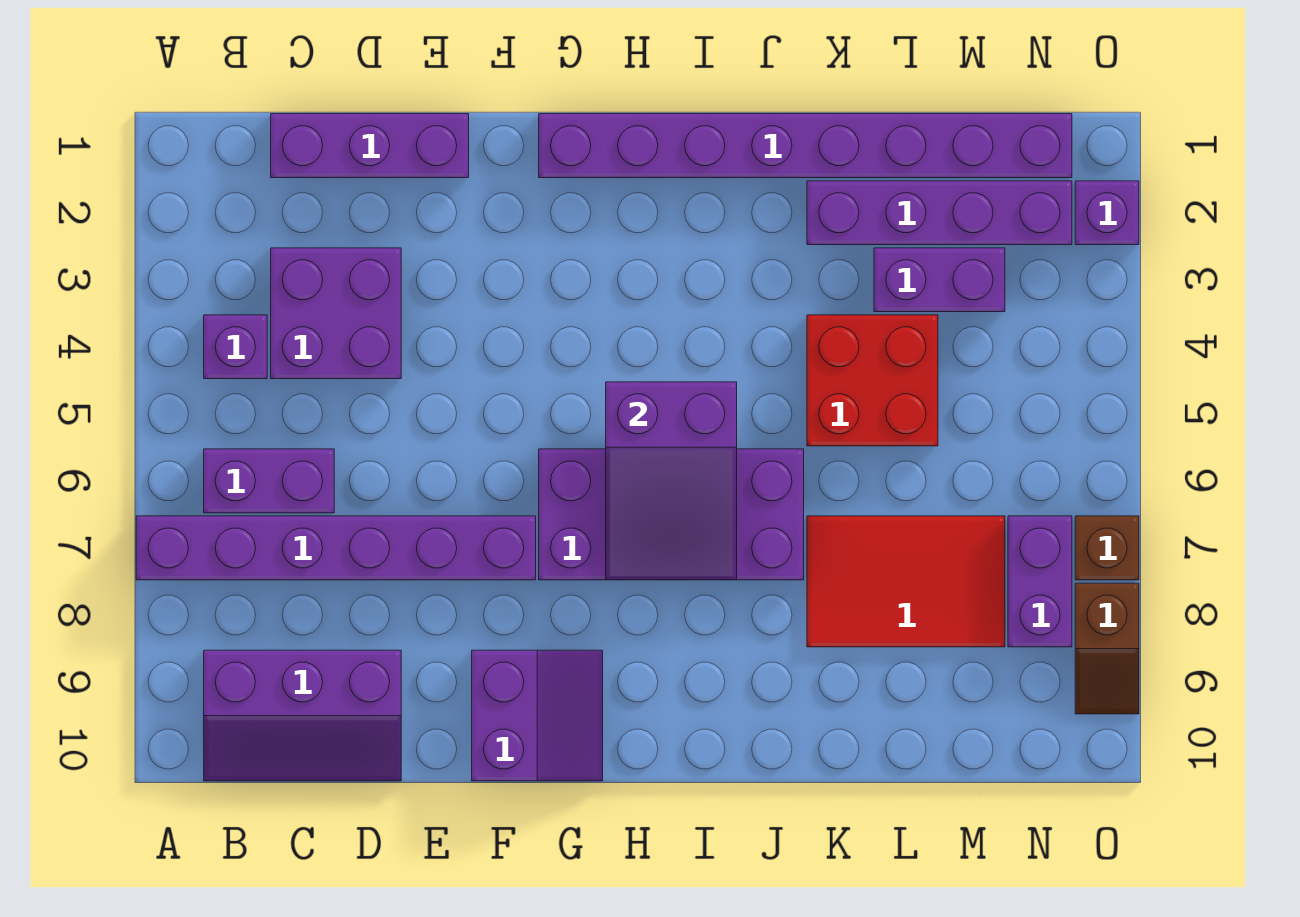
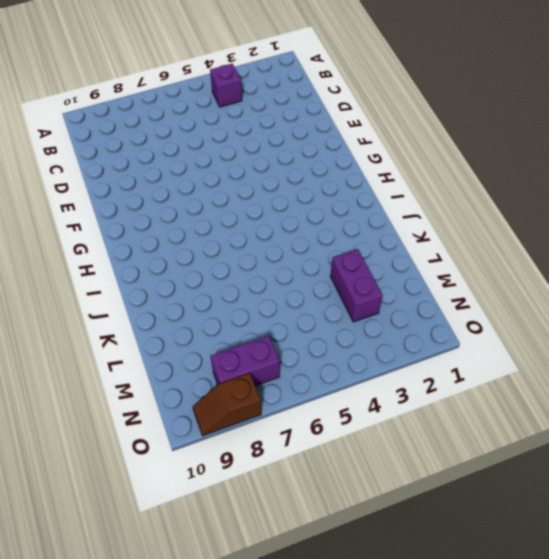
none -> purple 1x6 brick [136,516,536,580]
none -> purple 1x2 brick [204,449,334,513]
none -> purple 2x3 slope [204,650,401,781]

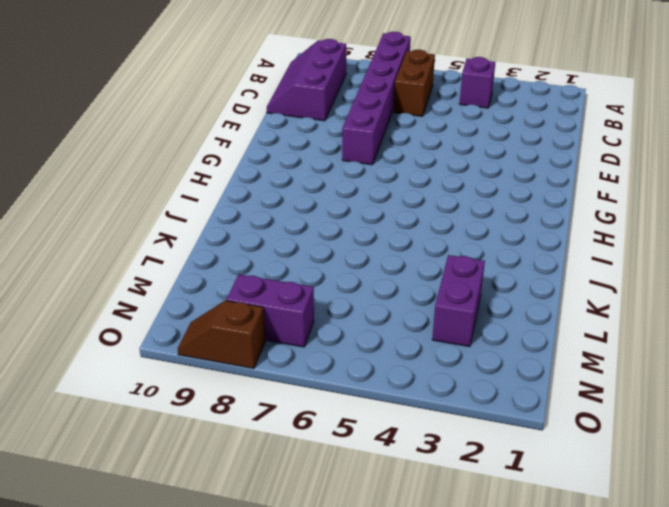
brown 1x2 brick [394,50,435,116] -> purple 1x2 brick [204,449,334,513]
none -> purple 1x3 brick [271,114,469,178]
none -> purple 2x2 brick [271,248,401,379]
none -> purple 2x2 slope [472,650,603,781]

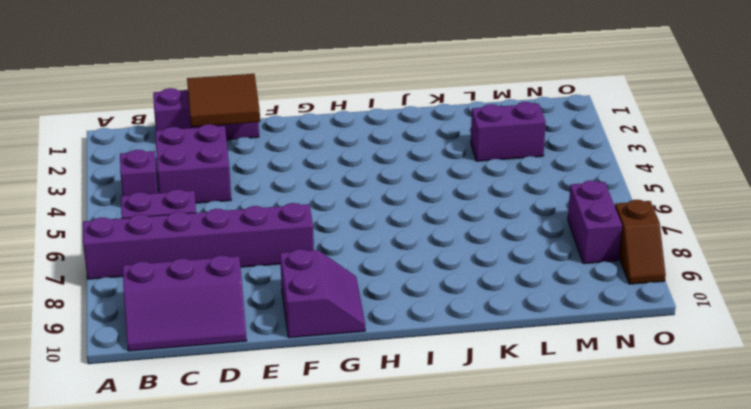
brown 2x2 tile [187,74,260,127] -> none
none -> purple 1x8 brick [539,114,1072,178]
none -> purple 2x4 brick [539,449,804,580]
none -> purple 1x4 brick [807,181,1072,245]

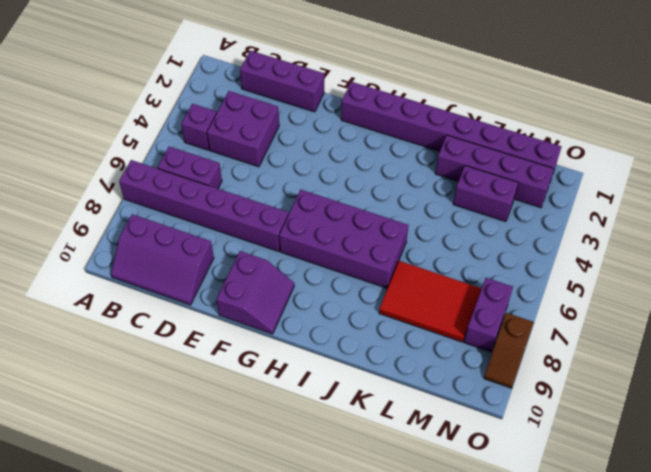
none -> red 2x2 brick [807,315,938,446]
none -> purple 1x1 brick [1075,181,1139,245]
none -> brown 1x1 brick [1075,516,1139,580]

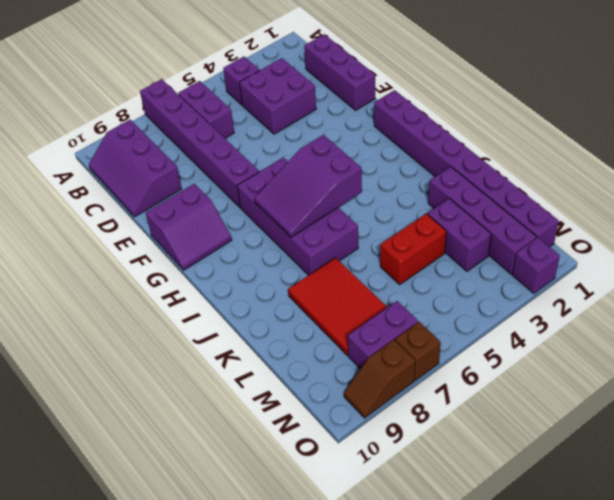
red 1x2 brick [380,214,446,284] -> red 2x2 brick [807,315,938,446]

